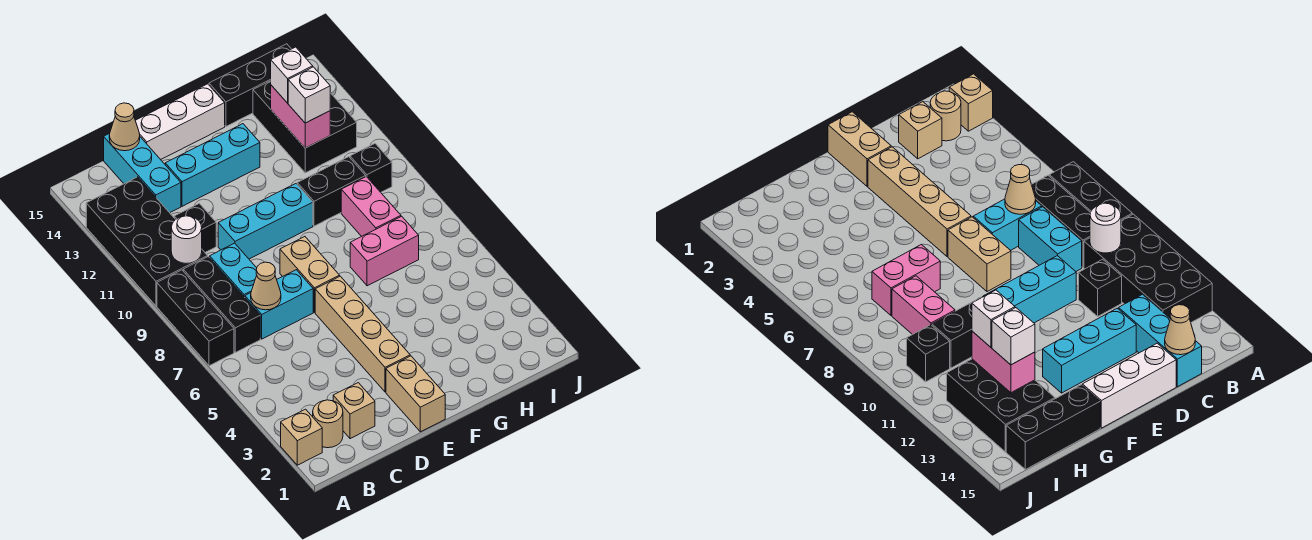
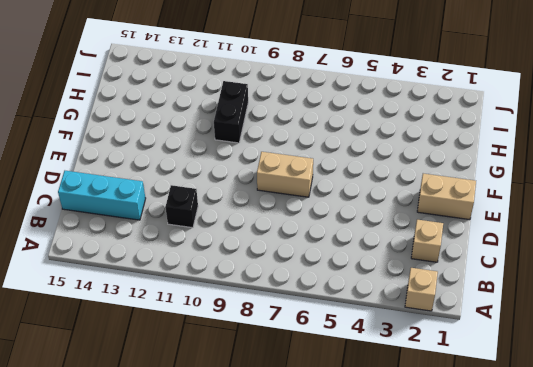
none -> black 1x3 brick [157,270,234,366]
none -> black 2x4 brick [86,177,207,306]
none -> tan 1x1 round brick [313,400,343,448]

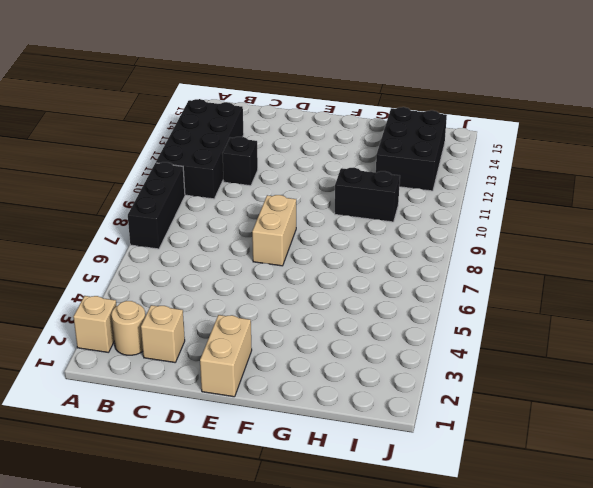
none -> black 1x3 brick [183,257,260,352]
none -> cyan 1x2 brick [245,270,313,339]
none -> cyan 1x2 brick [210,243,257,297]

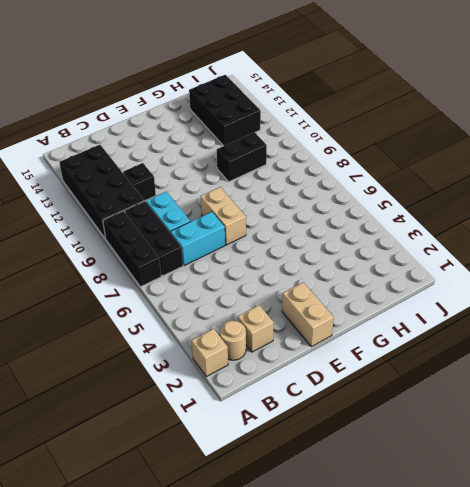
none -> cyan 1x3 brick [104,134,181,213]
none -> cyan 1x3 brick [218,184,313,259]
none -> cyan 1x3 brick [165,124,260,206]

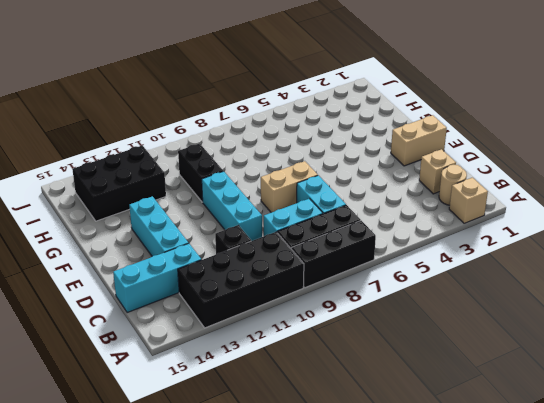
none -> white 1x3 brick [135,84,225,160]
none -> tan 1x4 brick [315,276,410,392]
none -> pink 1x2 brick [350,216,419,286]

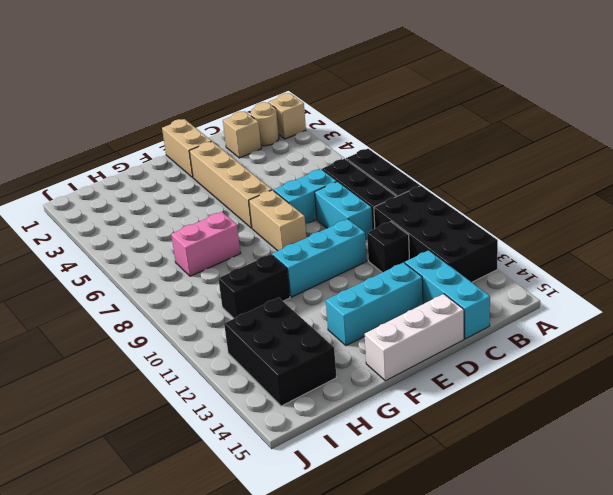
none -> black 1x3 brick [209,44,291,126]
none -> pink 1x2 brick [341,177,401,236]
none -> black 1x1 brick [350,144,392,192]

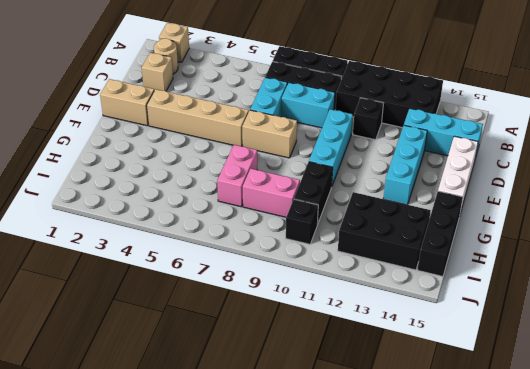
none -> white 1x1 round brick [171,216,202,263]
none -> tan 1x1 cone [251,262,281,310]
none -> tan 1x1 cone [109,103,140,151]

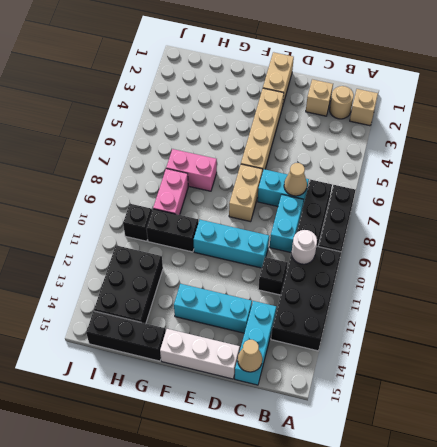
none -> pink 1x2 brick [271,85,330,148]
none -> white 1x1 brick [288,67,330,123]
none -> white 1x1 brick [271,47,313,103]

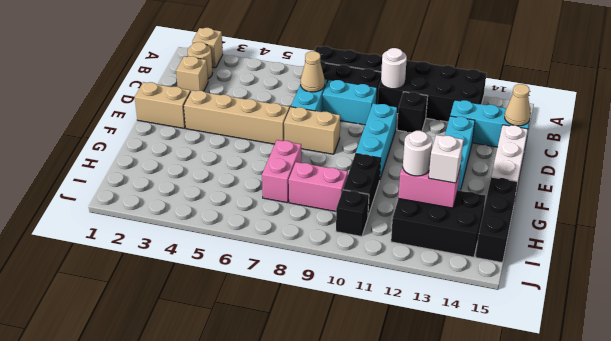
white 1x1 round brick [403,131,432,176] -> white 1x1 brick [288,67,330,123]

